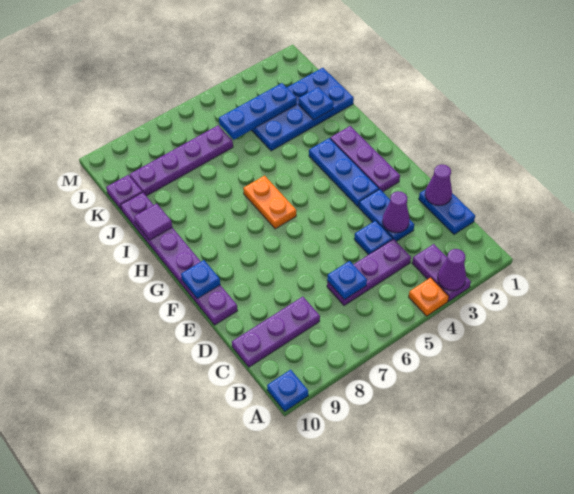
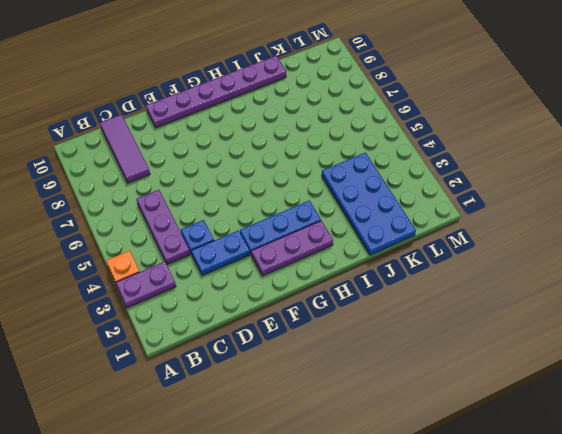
purple 1x3 tile [100,115,150,183] -> purple 1x3 plate [232,297,320,367]
none -> blue 1x1 plate [267,370,308,411]
none -> blue 1x2 plate [419,189,475,234]
none -> orange 1x2 plate [243,176,296,229]

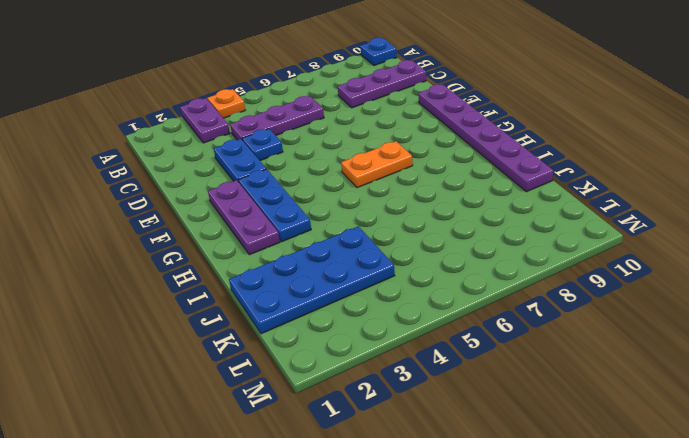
orange 1x2 plate [341,141,413,188] -> orange 1x2 plate turned to [243,176,296,229]
none -> blue 1x2 plate [419,189,475,234]
none -> purple 1x4 plate [130,125,233,196]
none -> purple 1x1 plate [106,175,142,210]

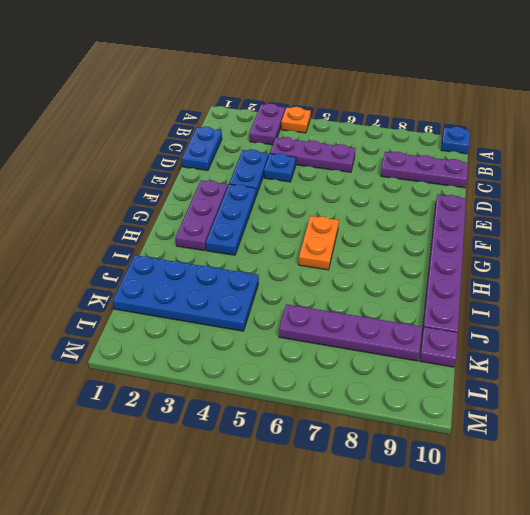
none -> purple 1x1 cone [438,249,466,291]
none -> blue 1x1 plate [327,261,367,300]
none -> purple 1x1 cone [425,164,452,206]

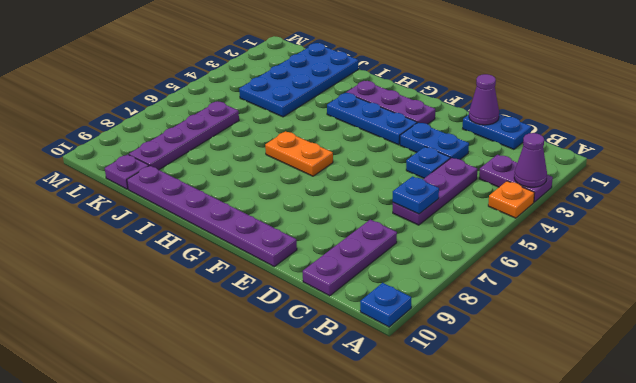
none -> purple 1x1 cone [382,191,410,233]
none -> blue 1x1 plate [181,260,220,299]
none -> purple 1x1 tile [134,204,172,240]

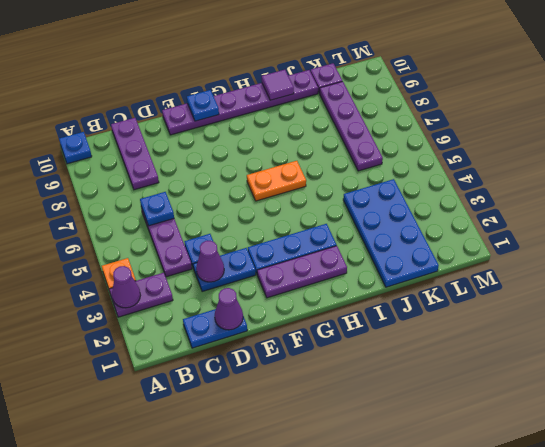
none -> blue 1x1 plate [299,87,334,120]
none -> blue 1x3 plate [219,83,297,140]

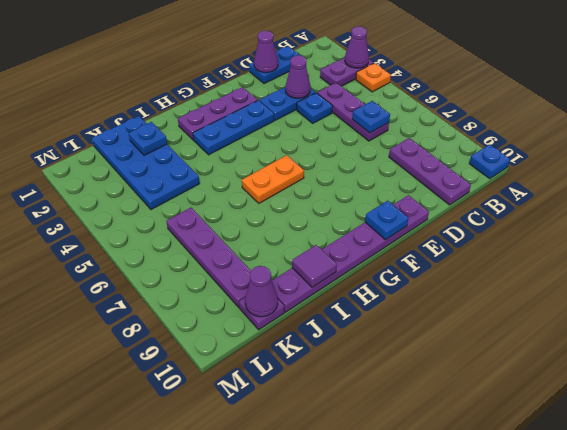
purple 1x1 cone [245,266,278,317] -> none
none -> blue 1x3 plate [219,83,297,140]

